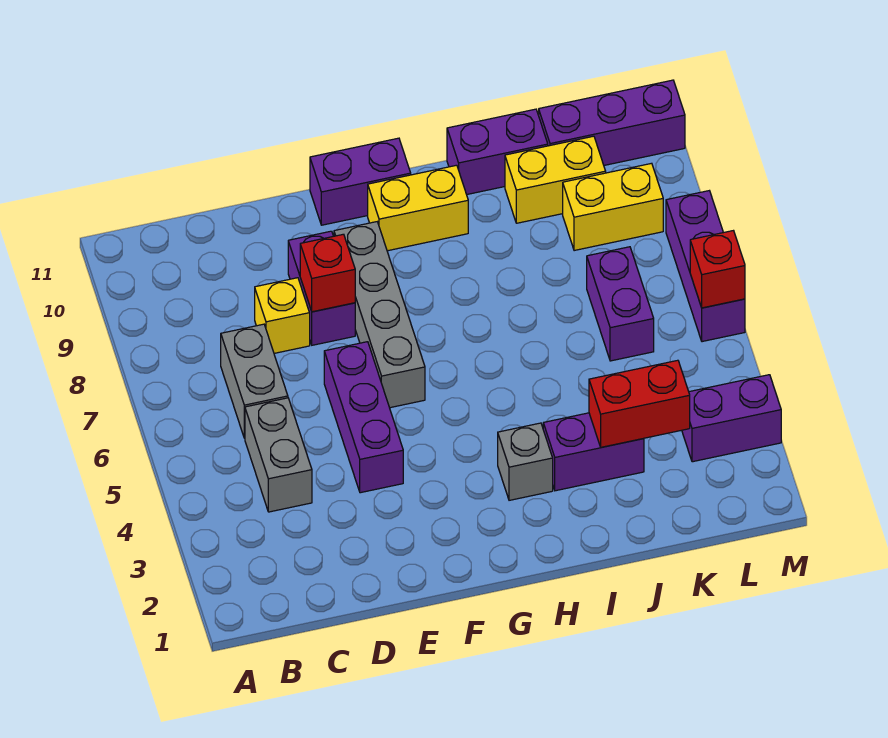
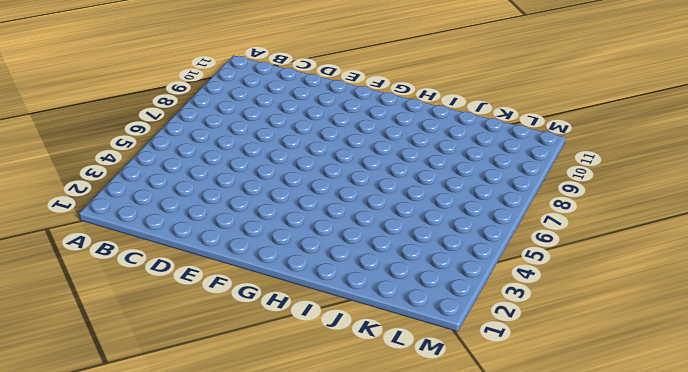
none -> grey 1x2 brick [245,398,312,512]
none -> grey 1x2 brick [221,324,288,438]
none -> yellow 1x1 brick [255,278,310,353]

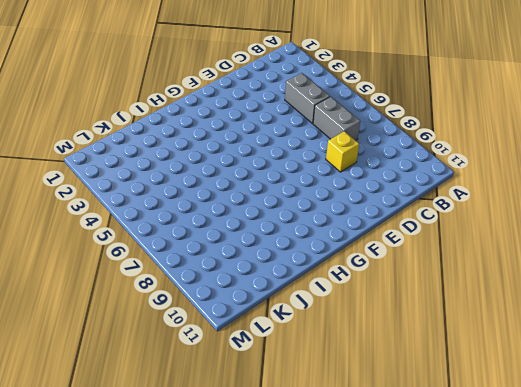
none -> purple 1x3 brick [324,342,403,493]
none -> purple 1x2 brick [288,231,355,345]
none -> grey 1x4 brick [334,222,425,408]

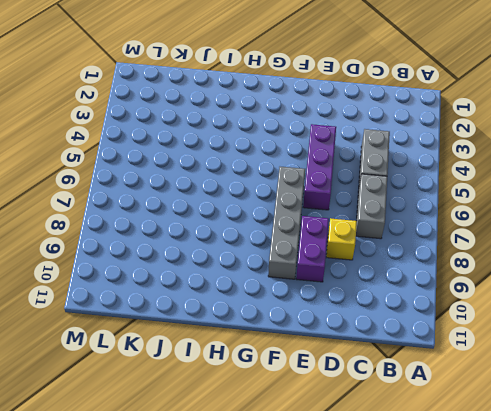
none -> purple 1x2 brick [310,138,411,225]
none -> yellow 1x2 brick [368,165,468,251]
none -> grey 1x1 brick [498,423,553,500]

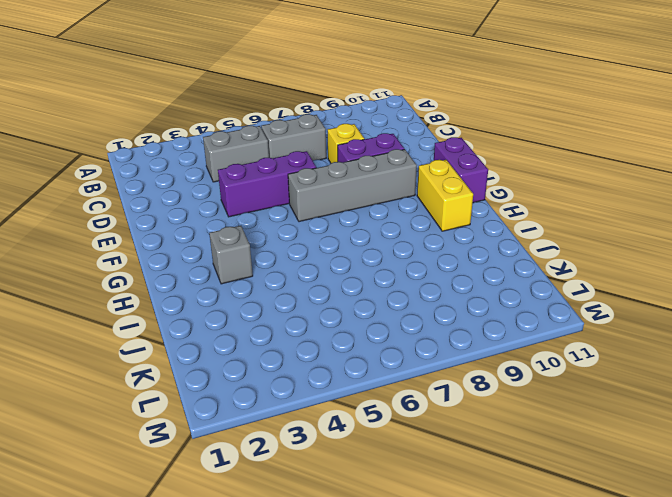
none -> purple 1x2 brick [543,413,644,491]
none -> purple 1x2 brick [447,109,548,195]
none -> yellow 1x2 brick [505,136,606,223]

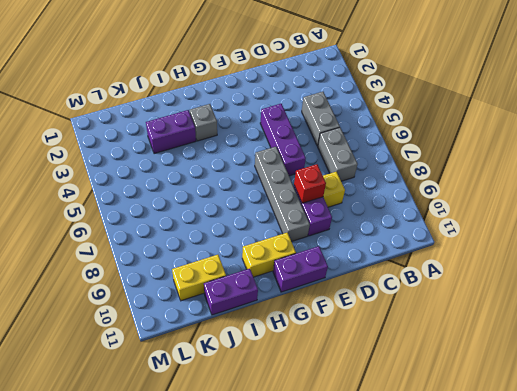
none -> purple 1x2 brick [587,247,654,361]
none -> yellow 1x2 brick [563,163,663,251]
none -> purple 1x3 brick [539,80,685,165]

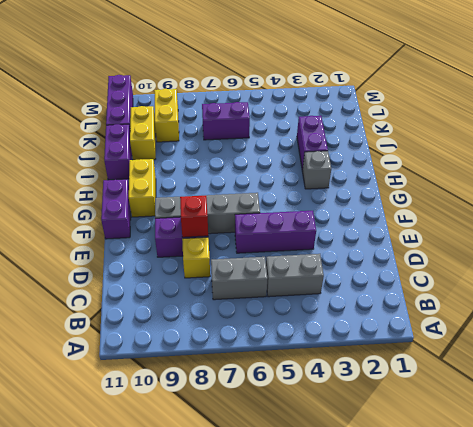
none -> purple 1x2 brick [682,375,781,462]
none -> purple 1x3 brick [666,191,745,342]
none -> red 1x2 brick [589,360,690,447]

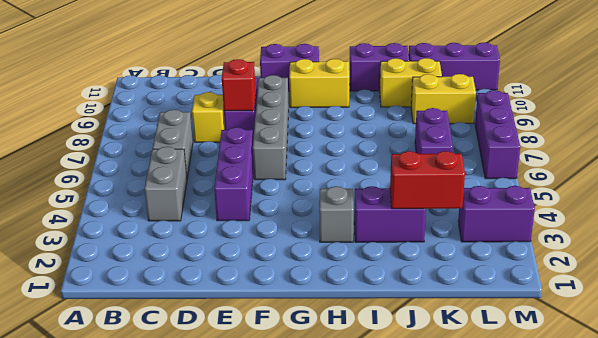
none -> red 1x1 brick [690,231,745,308]

